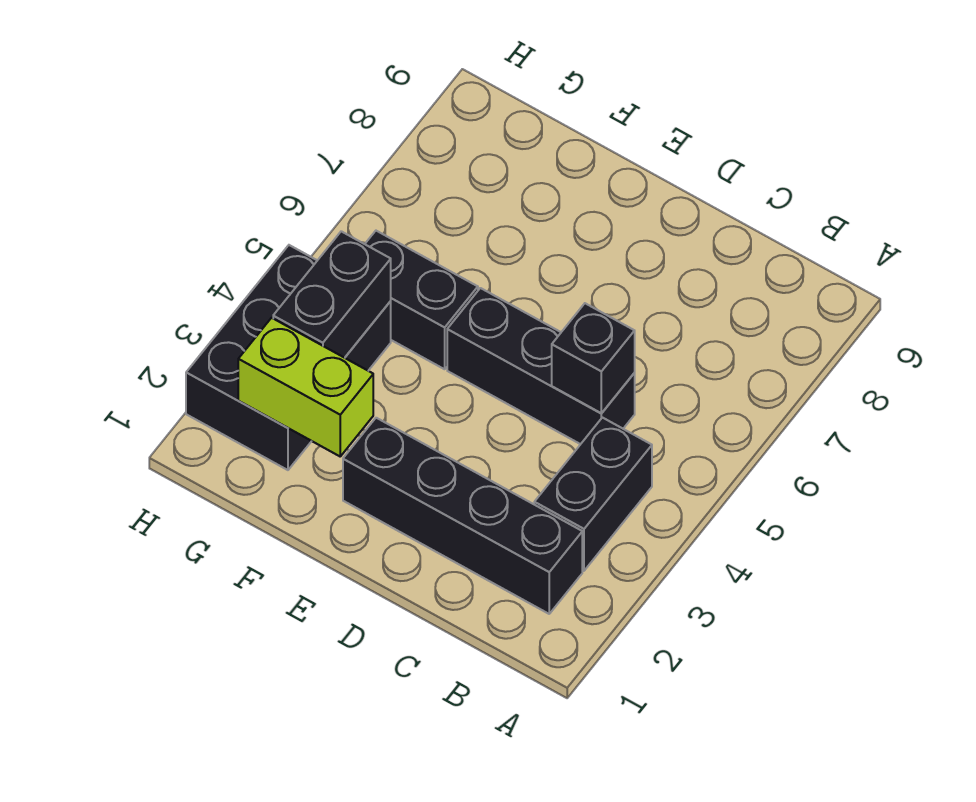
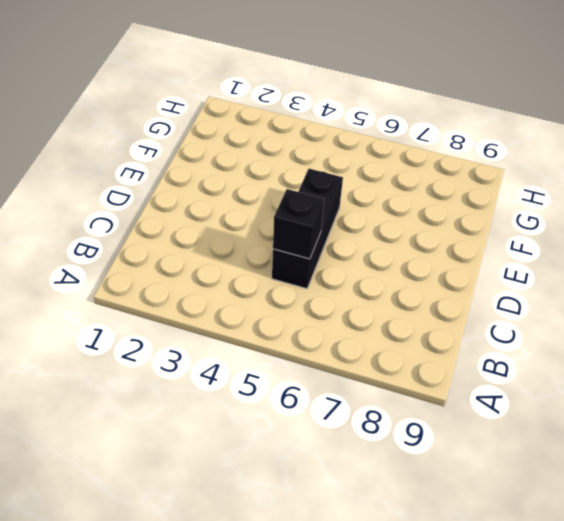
none -> black 1x4 brick [343,418,582,614]
none -> black 1x2 brick [534,418,652,571]

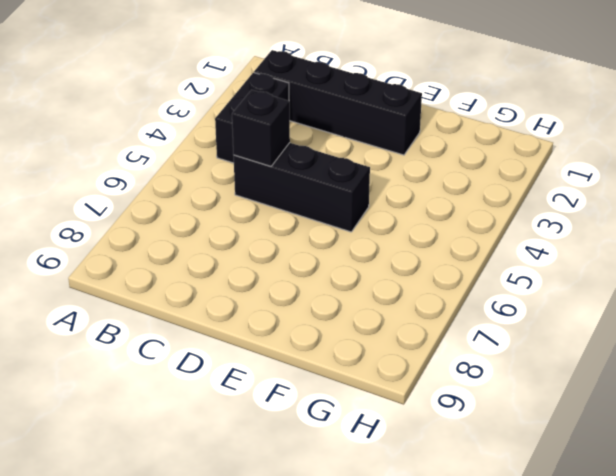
none -> black 1x2 brick [365,231,478,369]
none -> black 2x3 brick [186,245,391,470]

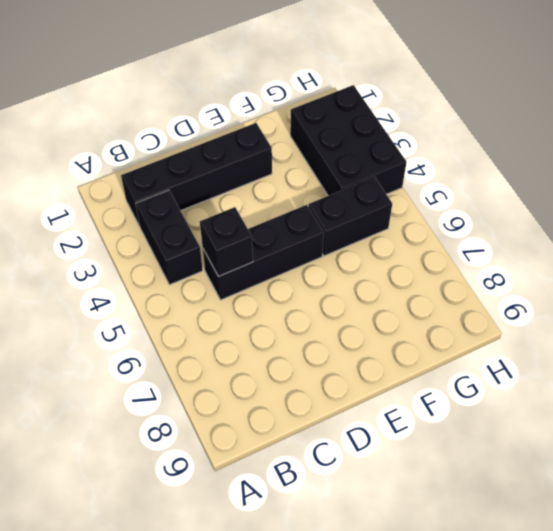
none -> lime 1x2 brick [238,318,373,456]
none -> black 1x2 brick [273,231,391,358]

